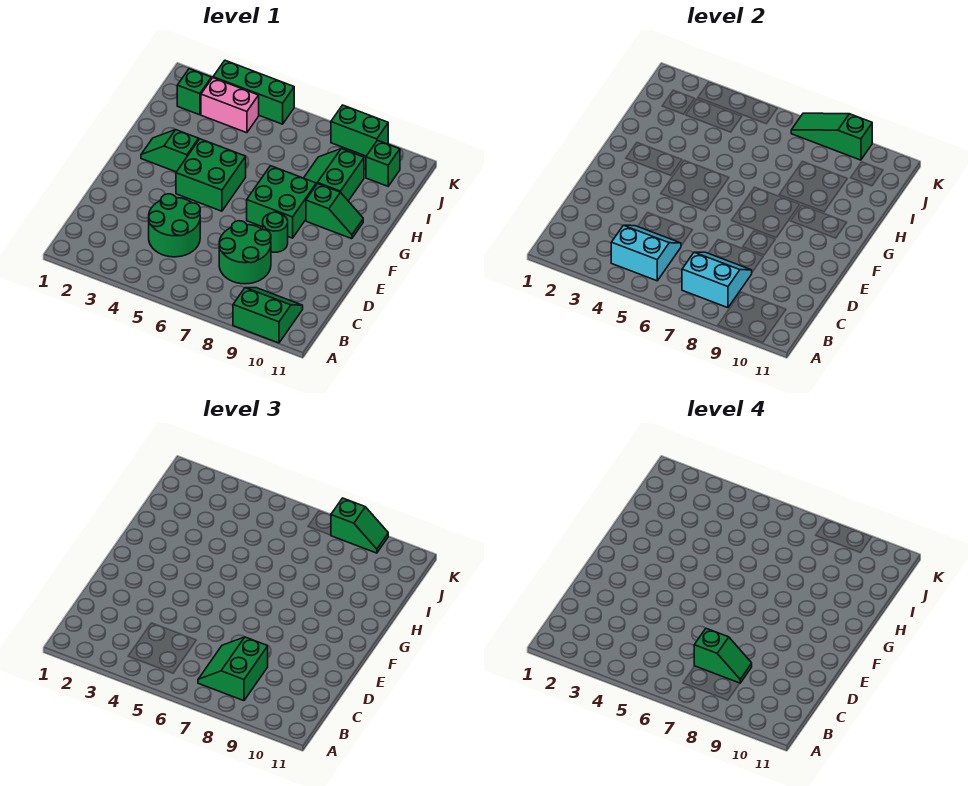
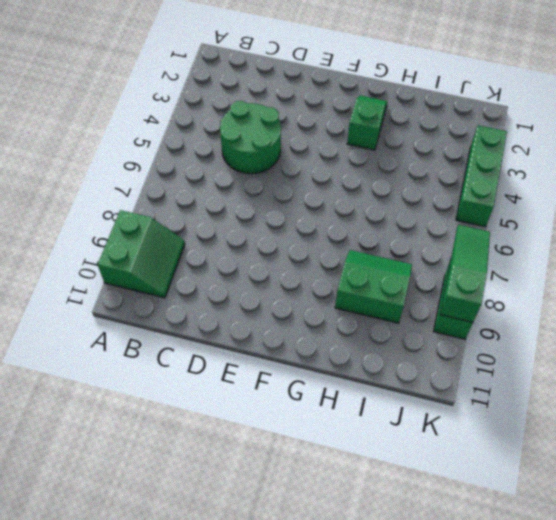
none -> green 2x2 round brick [219,221,271,284]
none -> green 1x1 round brick [263,212,288,252]
none -> green 2x2 brick [176,139,246,211]

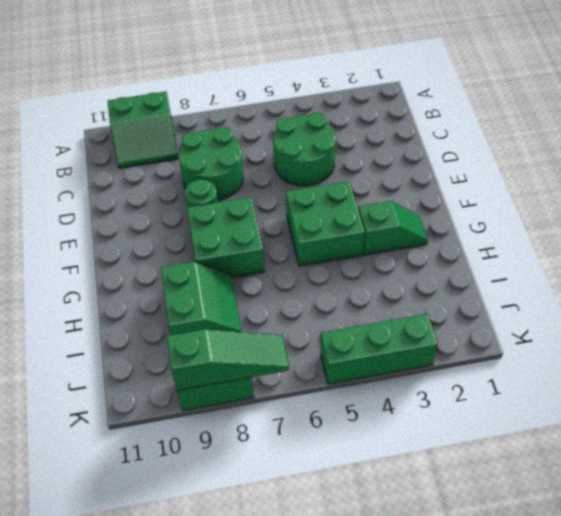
none -> green 1x2 slope [306,184,363,239]
none -> green 1x1 brick [177,69,211,115]
none -> pink 1x2 brick [201,78,259,133]

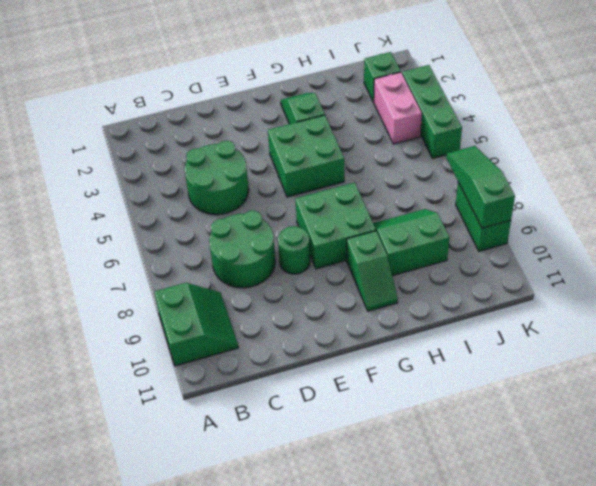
none -> green 1x1 brick [366,140,400,186]
none -> cyan 2x2 slope [611,225,681,281]
none -> cyan 2x2 slope [682,252,752,308]

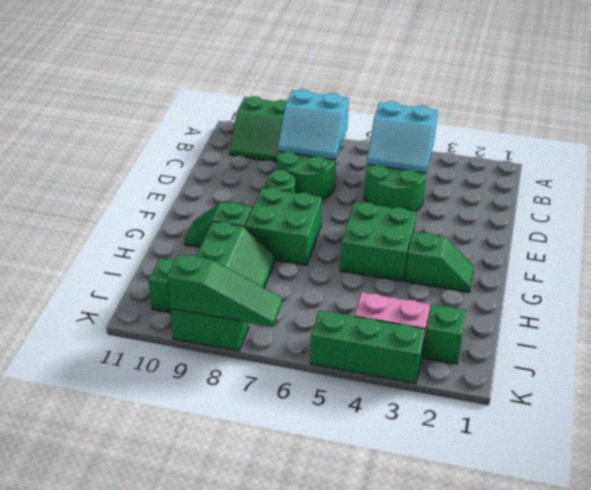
none -> green 2x2 slope [198,637,268,701]
none -> green 1x2 slope [331,498,388,553]
none -> green 1x2 slope [694,628,752,683]

